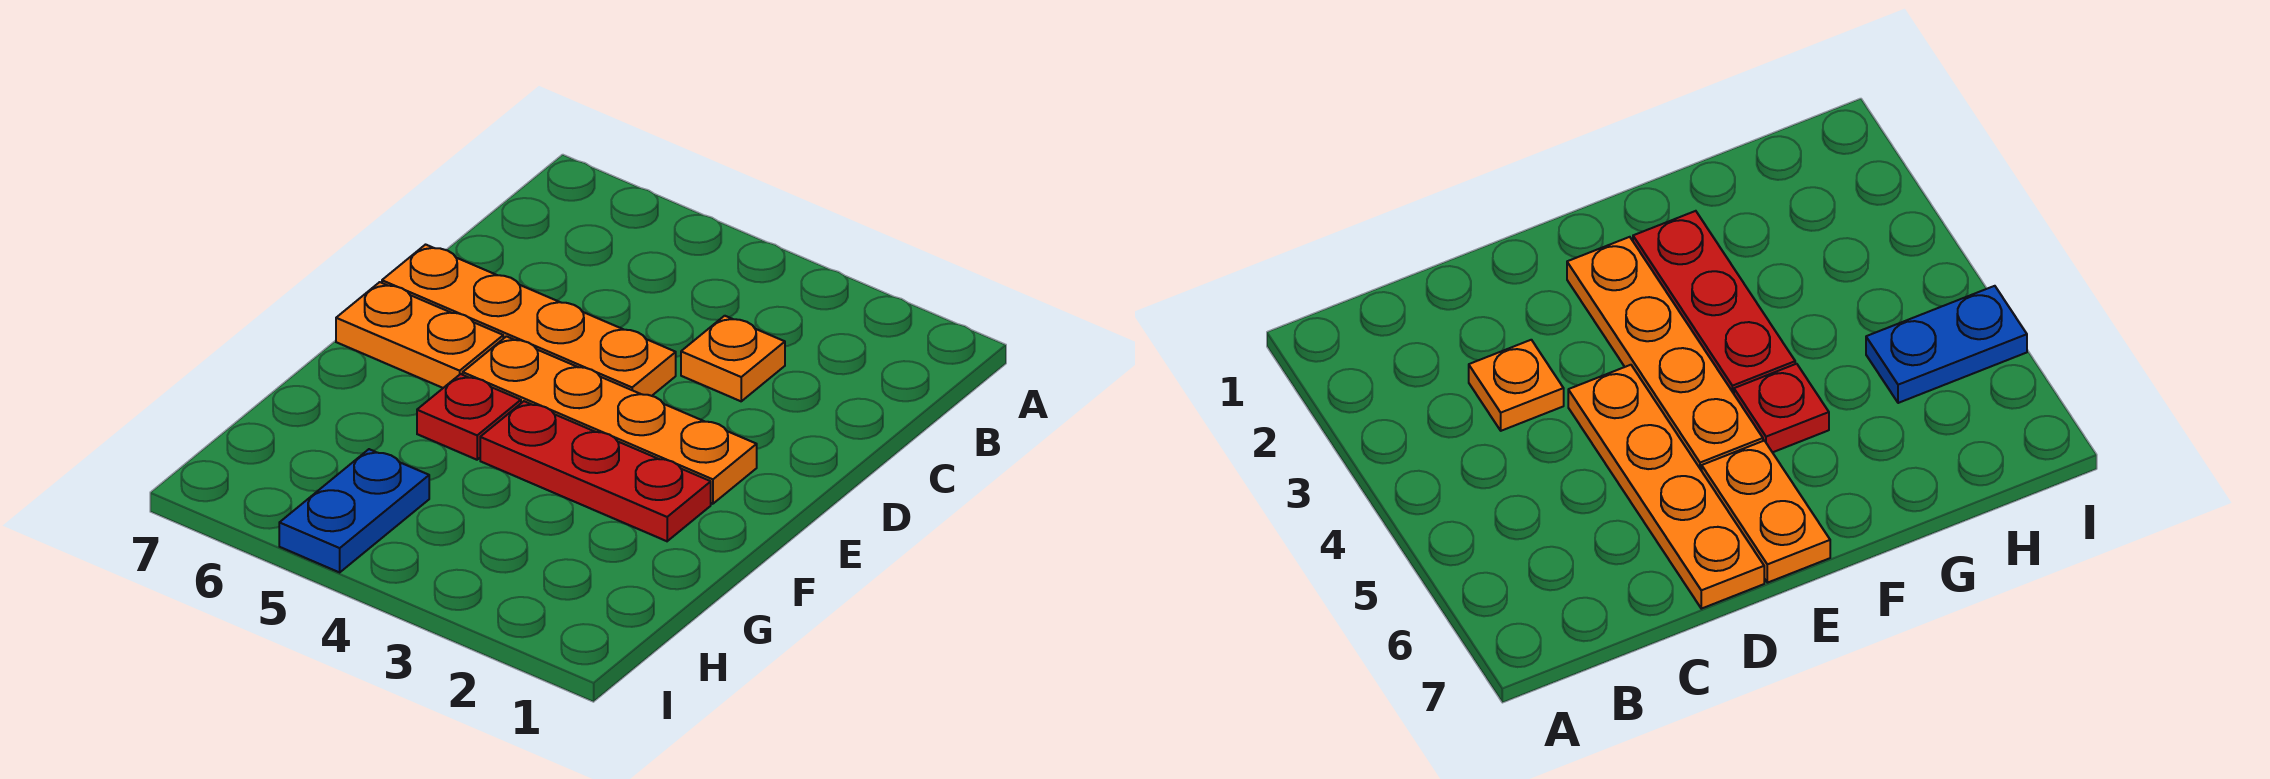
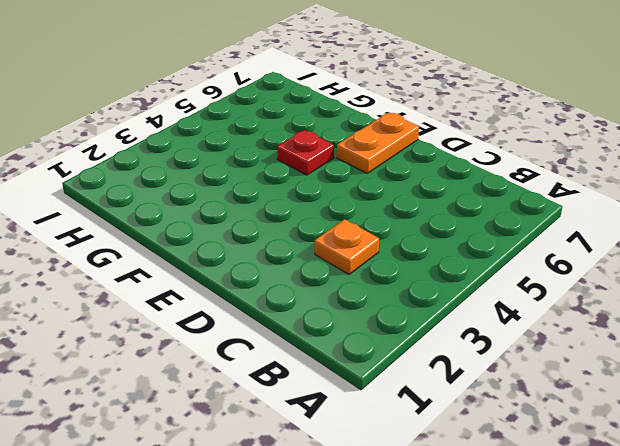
none -> orange 1x4 plate [382,245,676,396]
none -> orange 1x4 plate [463,337,757,504]

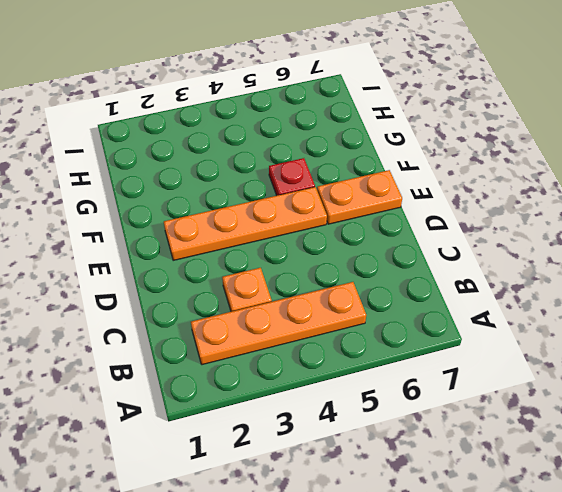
orange 1x4 plate [191,282,366,365] -> orange 1x4 plate moved to [382,245,676,396]
none -> red 1x3 plate [480,401,711,541]
none -> blue 1x2 plate [279,449,429,572]

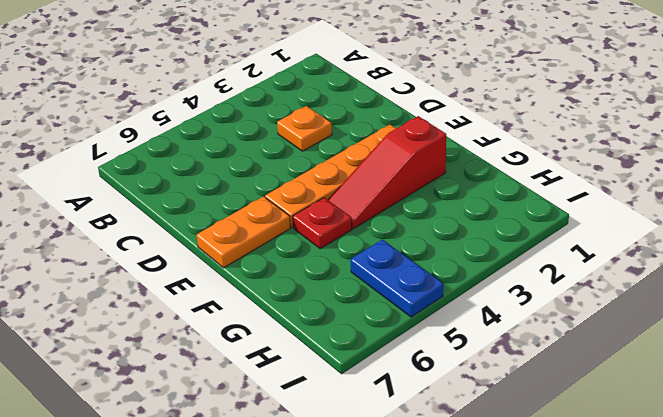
red 1x3 slope [328,116,446,229] -> red 1x3 plate [480,401,711,541]
none -> orange 1x4 plate [382,245,676,396]

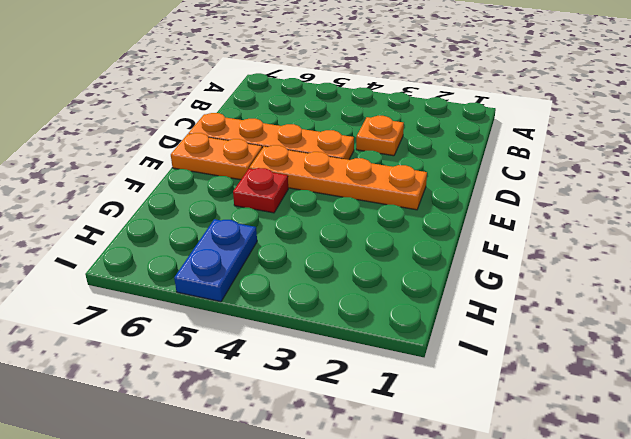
none -> red 1x3 plate [480,401,711,541]

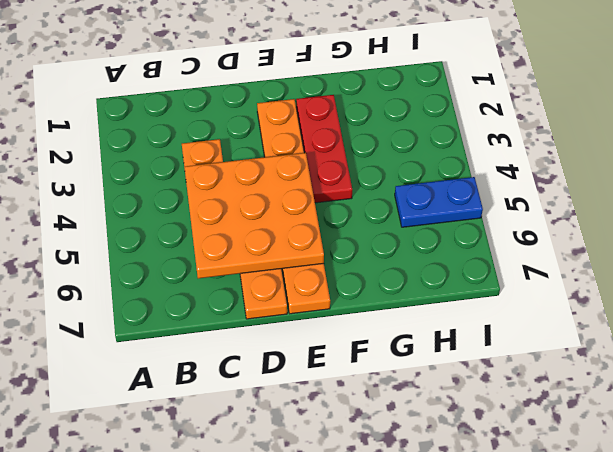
orange 3x3 plate [184,153,324,278] -> none
none -> red 1x1 plate [417,374,521,460]

